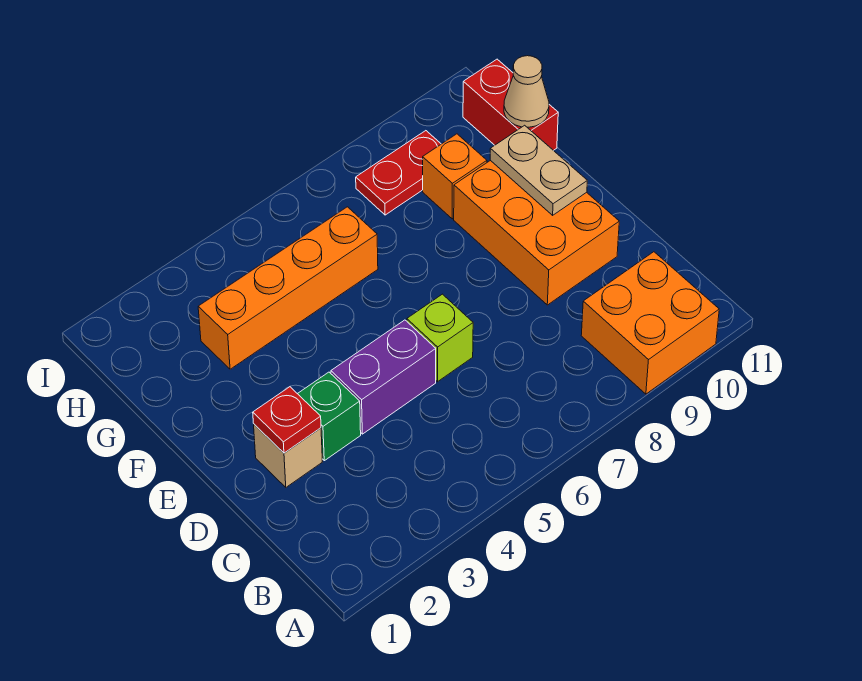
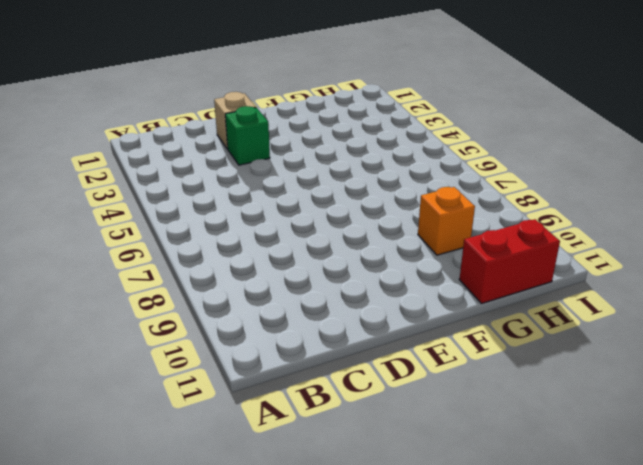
none -> orange 2x2 brick [581,252,719,394]
none -> purple 1x2 brick [331,320,436,434]
none -> lime 1x1 brick [407,294,473,382]

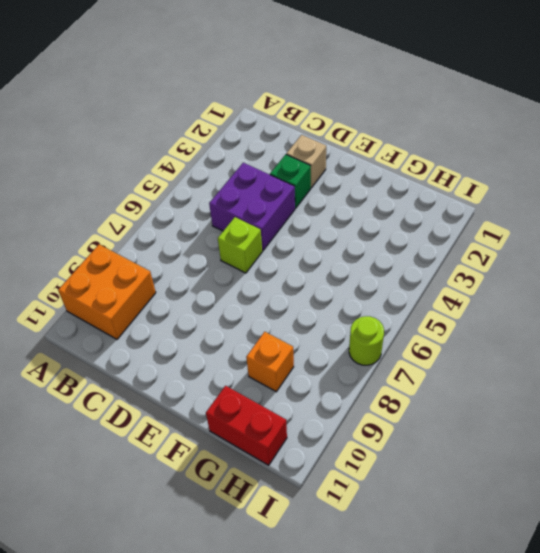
purple 2x2 brick [209,163,295,251] -> purple 1x2 brick [331,320,436,434]
lime 1x1 round brick [349,316,384,365] -> none
none -> orange 2x3 brick [454,160,619,305]
none -> orange 1x4 brick [198,207,378,369]
none -> red 1x2 plate [356,131,441,215]

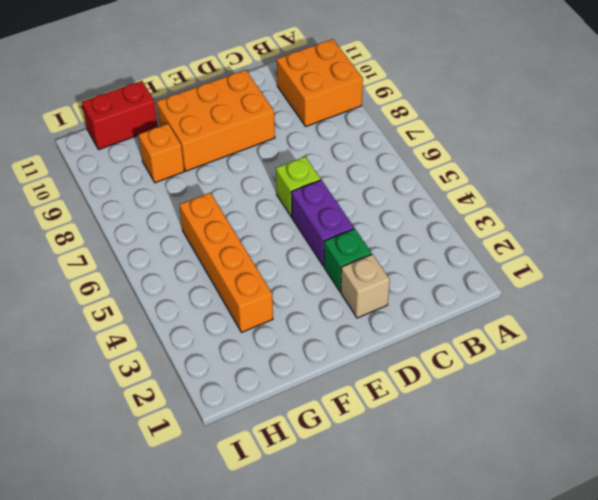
none -> red 1x2 plate [356,131,441,215]
none -> red 1x1 plate [253,387,321,453]
none -> tan 1x2 plate [490,125,587,215]

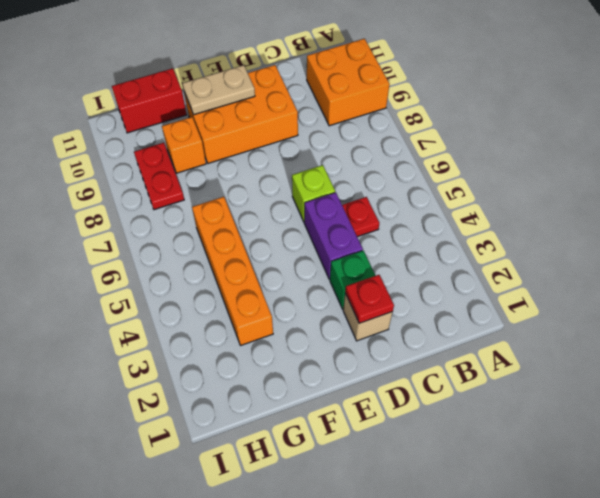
red 1x1 plate [342,197,379,237] -> none
none -> tan 1x1 cone [504,56,549,127]

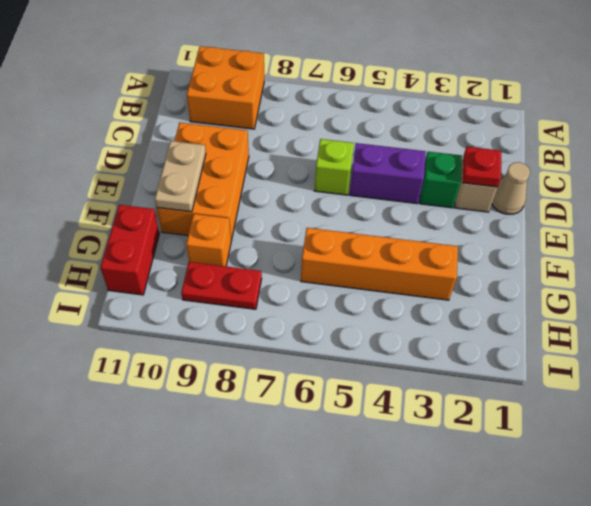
tan 1x1 cone [492,162,530,214] -> tan 1x1 cone moved to [504,56,549,127]

